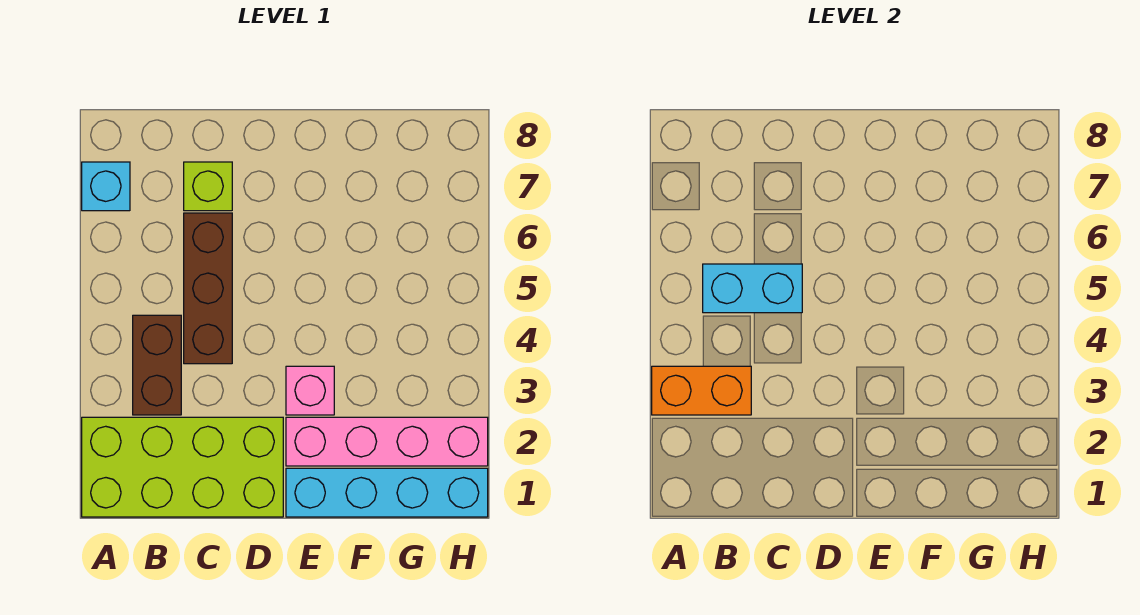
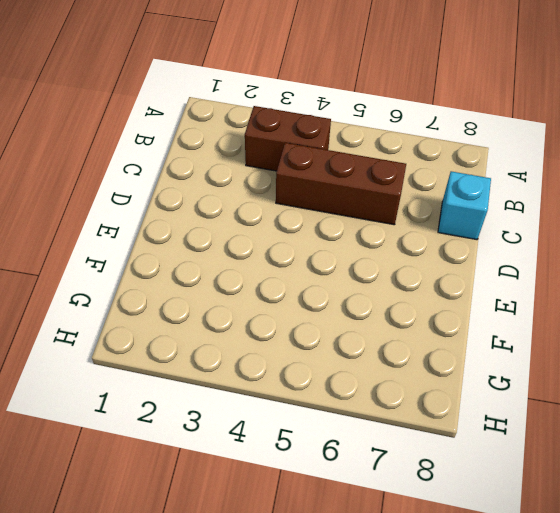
cyan 1x1 brick [438,171,491,240] -> cyan 1x1 brick moved to [82,162,130,211]
none -> lime 2x4 brick [82,417,283,517]
none -> lime 1x1 brick [184,162,232,211]

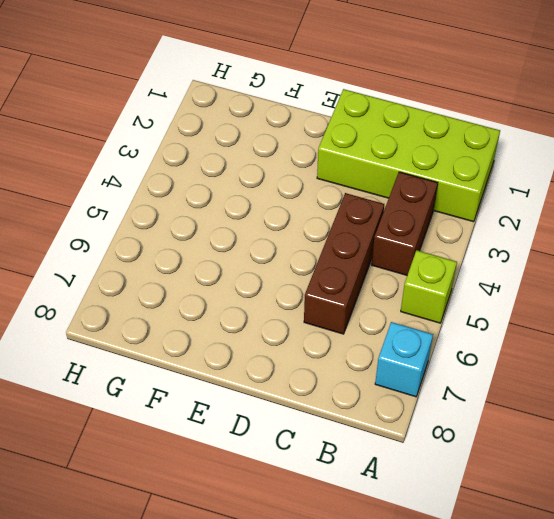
lime 1x1 brick [401,250,457,323] -> lime 1x1 brick moved to [184,162,232,211]
none -> cyan 1x4 brick [286,468,488,517]
none -> pink 1x4 brick [286,417,488,466]

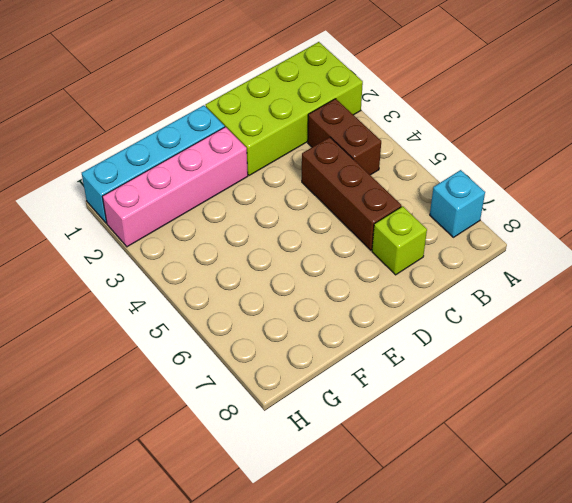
none -> pink 1x1 brick [286,366,334,415]
none -> orange 1x2 brick [652,366,751,415]

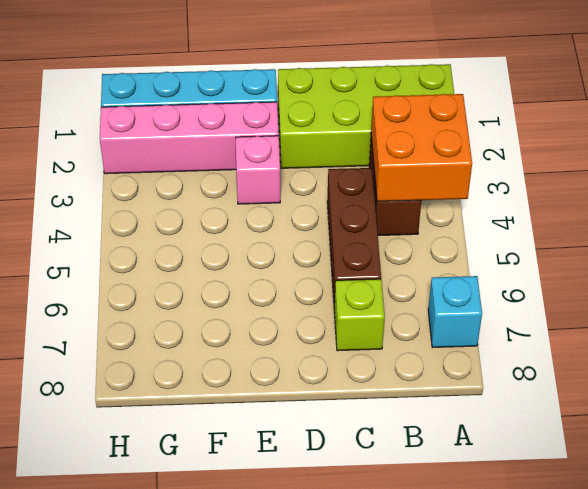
orange 2x2 brick [371,94,472,202] -> orange 1x2 brick [652,366,751,415]
none -> cyan 1x2 brick [703,264,802,313]

